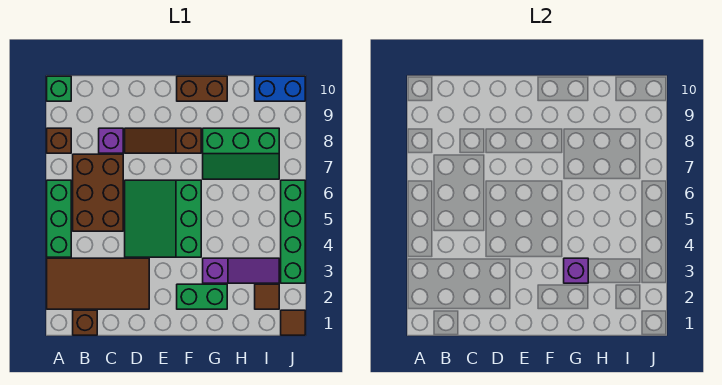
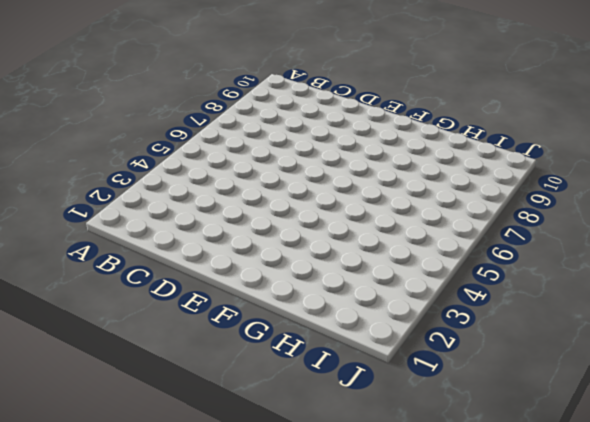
none -> brown 2x4 tile [47,258,149,309]
none -> green 1x3 brick [47,180,71,257]
none -> brown 1x1 brick [47,128,71,153]

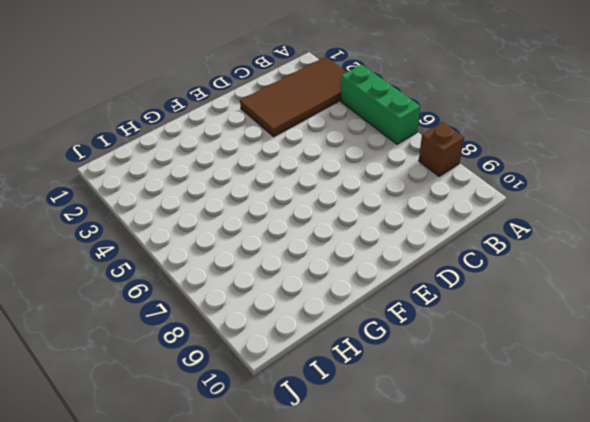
none -> green 1x1 brick [47,76,71,101]
none -> brown 1x1 brick [73,310,97,335]
none -> brown 2x3 brick [73,154,123,231]

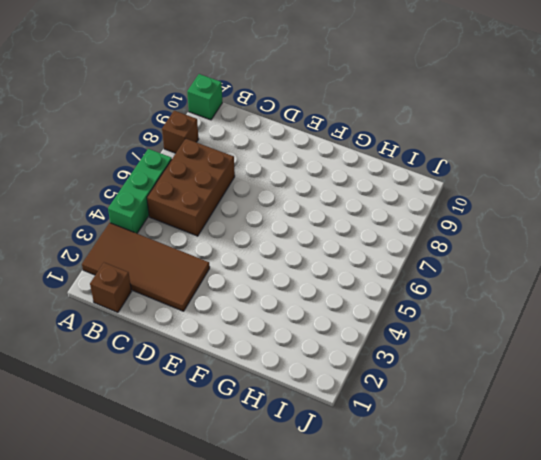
none -> purple 1x1 brick [99,128,123,153]
none -> green 3x3 slope [125,180,201,257]
none -> brown 1x3 slope [125,128,201,153]

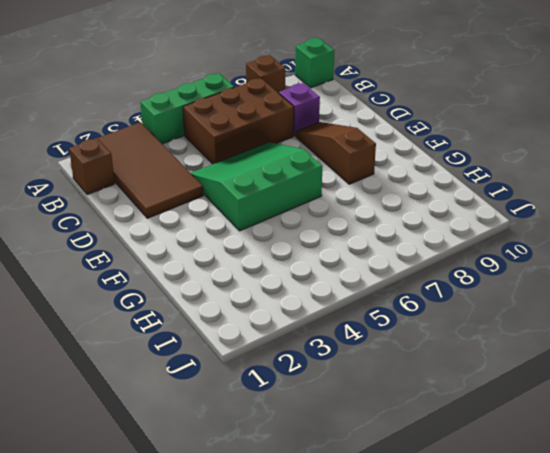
none -> green 1x2 brick [177,284,227,309]
none -> brown 1x2 brick [177,76,227,101]
none -> purple 1x3 slope [203,258,279,283]

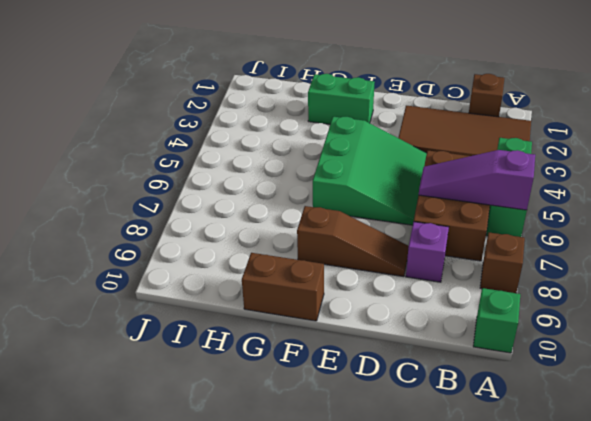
purple 1x3 slope [419,150,535,210] -> purple 1x3 slope moved to [203,258,279,283]
none -> green 2x3 slope [203,128,279,179]
none -> brown 1x1 tile [255,284,279,309]
none -> blue 1x2 brick [255,76,305,101]

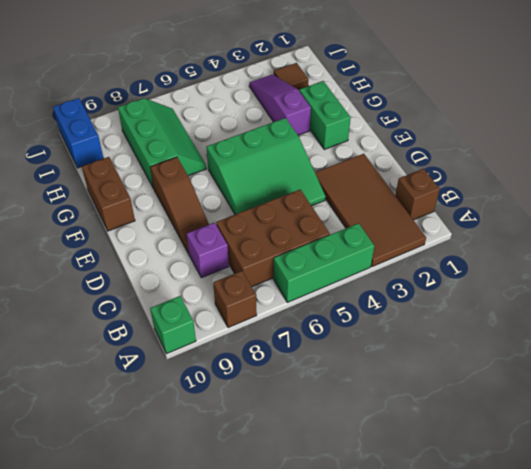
none -> brown 1x1 tile [281,310,305,335]
none -> green 1x4 brick [281,180,305,283]
none -> purple 1x1 brick [564,258,588,283]

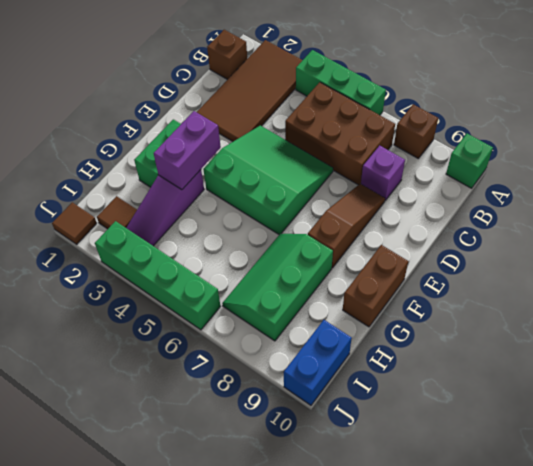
purple 1x2 brick [154,111,221,190] -> purple 1x1 brick [564,258,588,283]

